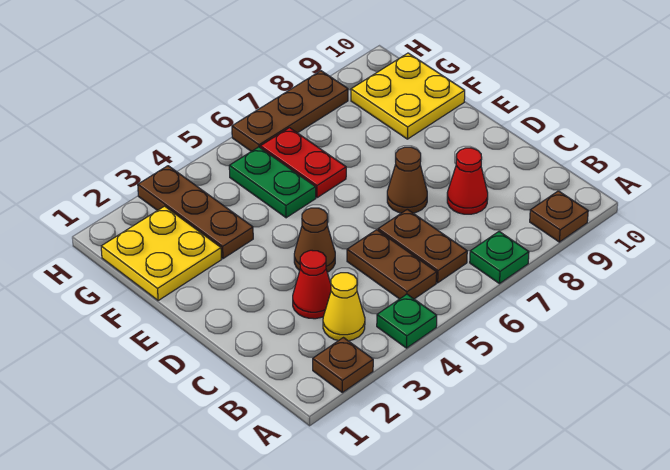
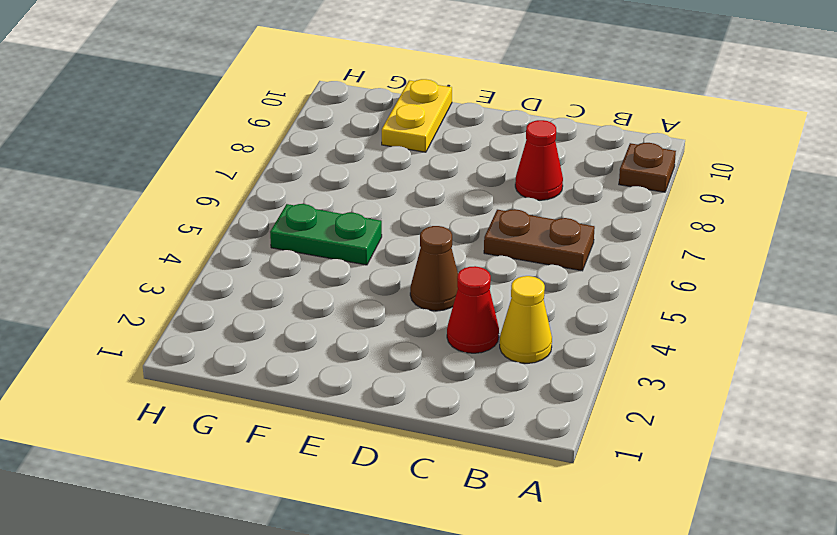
yellow 1x2 plate [382,79,452,152] -> yellow 2x2 plate [351,53,465,139]
none -> brown 1x1 plate [313,338,373,393]
none -> green 1x1 plate [377,294,437,348]
none -> green 1x1 plate [470,232,529,284]

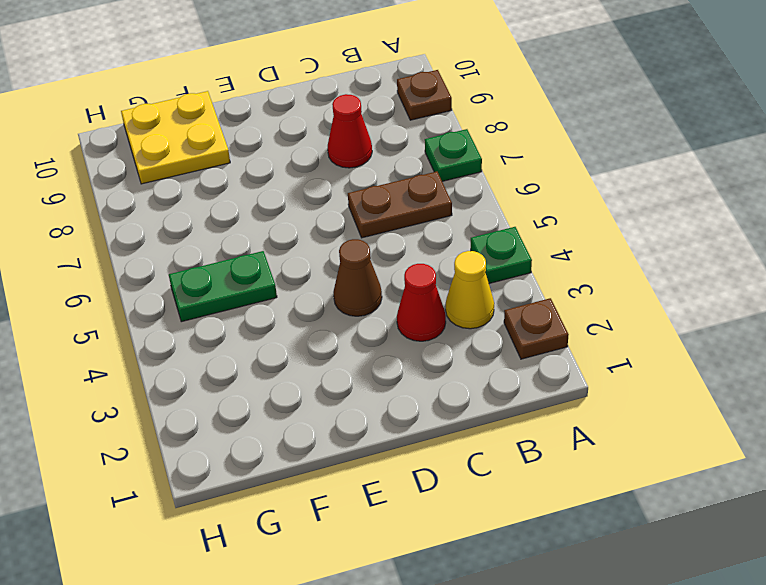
none -> brown 1x2 plate [347,230,437,299]
none -> brown 1x1 cone [387,147,427,213]
none -> yellow 2x2 plate [101,206,221,301]

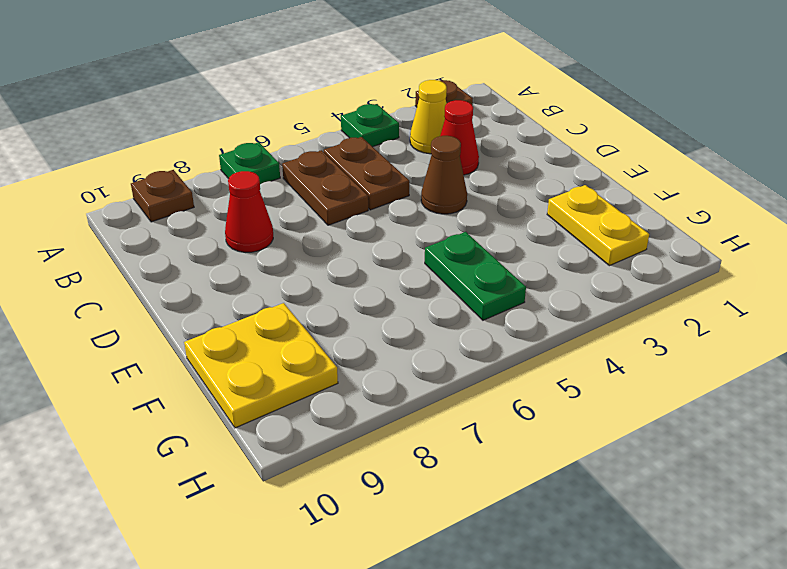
yellow 1x2 plate [547,185,649,266] -> yellow 2x2 plate [101,206,221,301]
none -> brown 1x1 cone [387,147,427,213]
none -> brown 1x3 plate [138,166,253,259]
none -> red 1x2 plate [260,128,346,198]

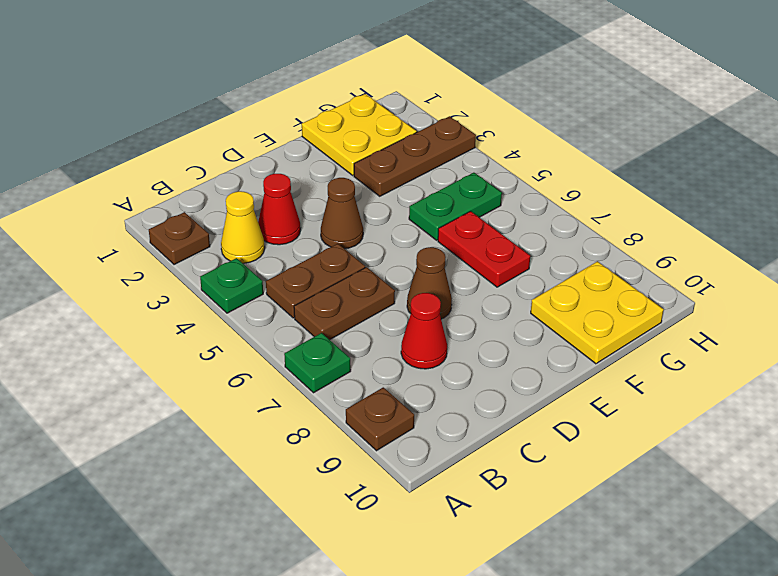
red 1x2 plate [438,211,530,287] -> red 1x2 plate turned to [260,128,346,198]
none -> brown 1x3 plate [232,71,348,151]

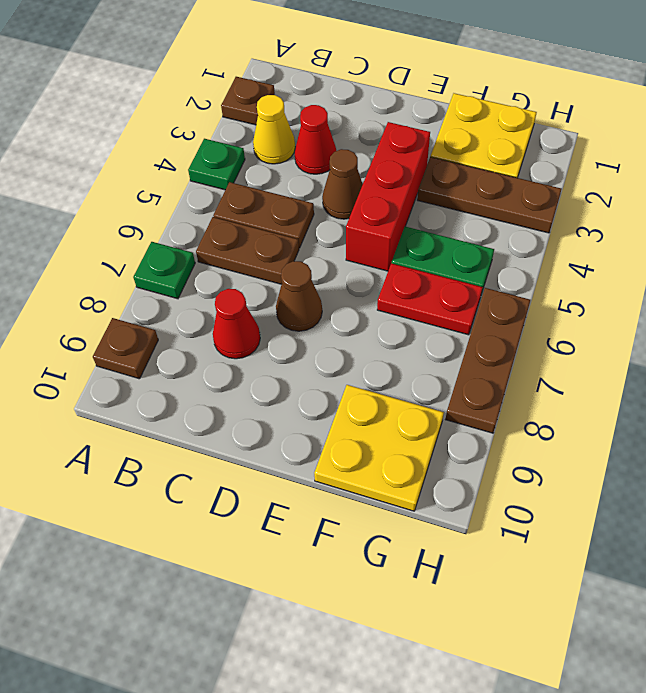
red 1x3 brick [346,122,430,271] -> none

